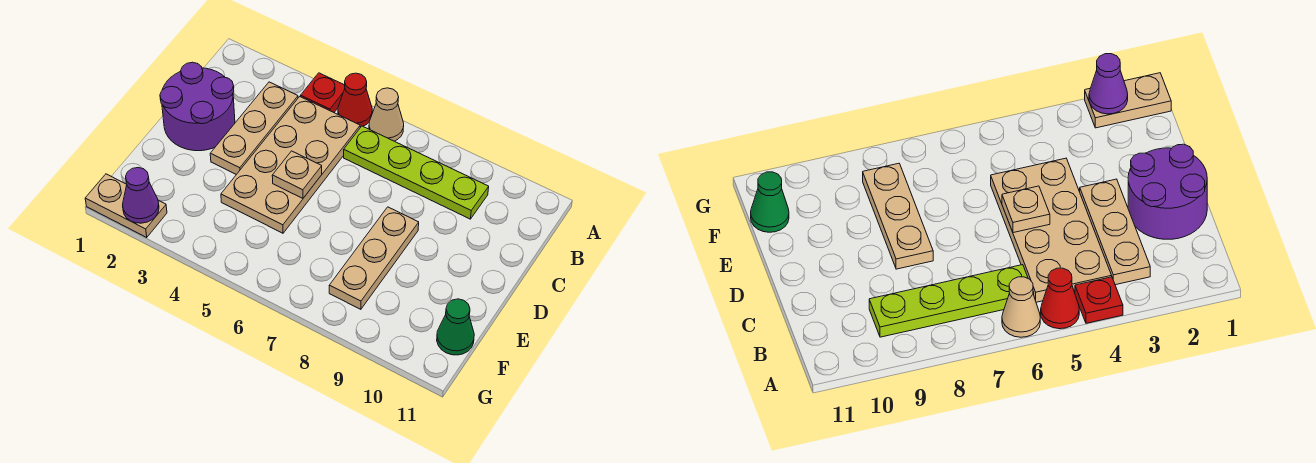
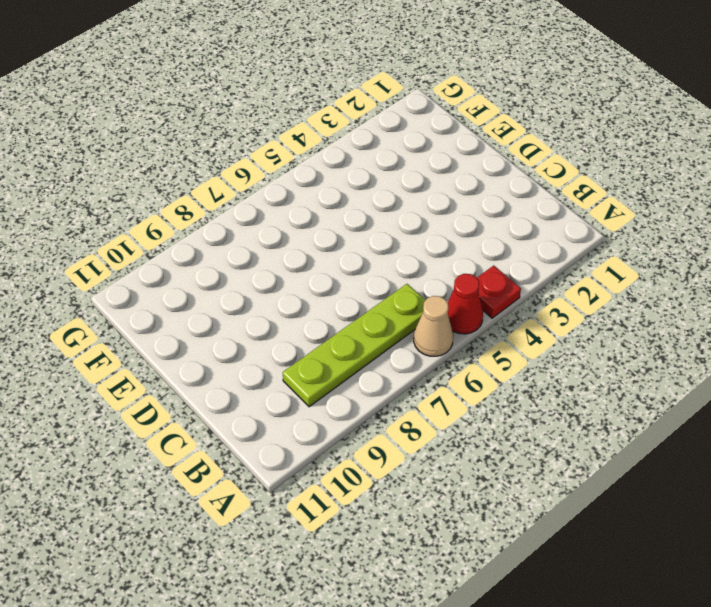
none -> tan 1x3 plate [210,82,298,175]
none -> tan 2x4 plate [221,97,360,233]
none -> purple 2x2 round brick [160,62,235,151]

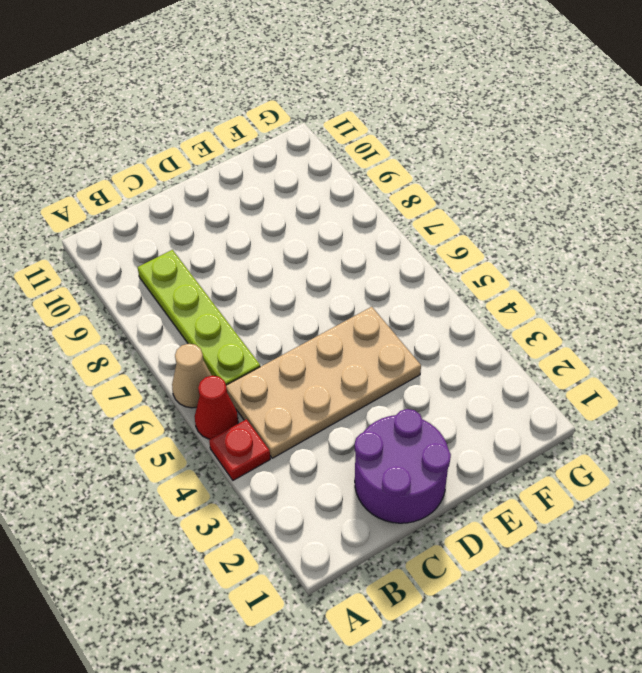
none -> tan 1x3 plate [210,82,298,175]
none -> tan 1x3 plate [329,207,419,309]
none -> green 1x1 cone [437,299,474,355]

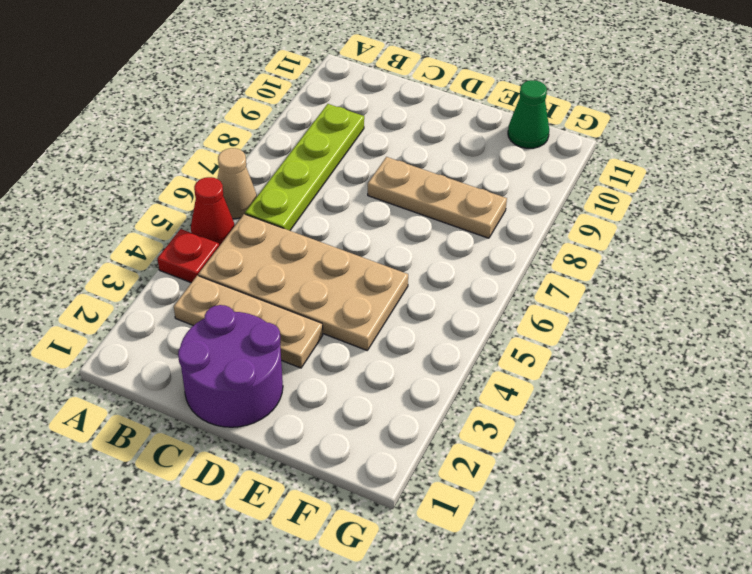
none -> tan 1x2 plate [85,174,167,237]
none -> tan 1x1 plate [272,151,322,198]
none -> purple 1x1 cone [123,168,159,223]

